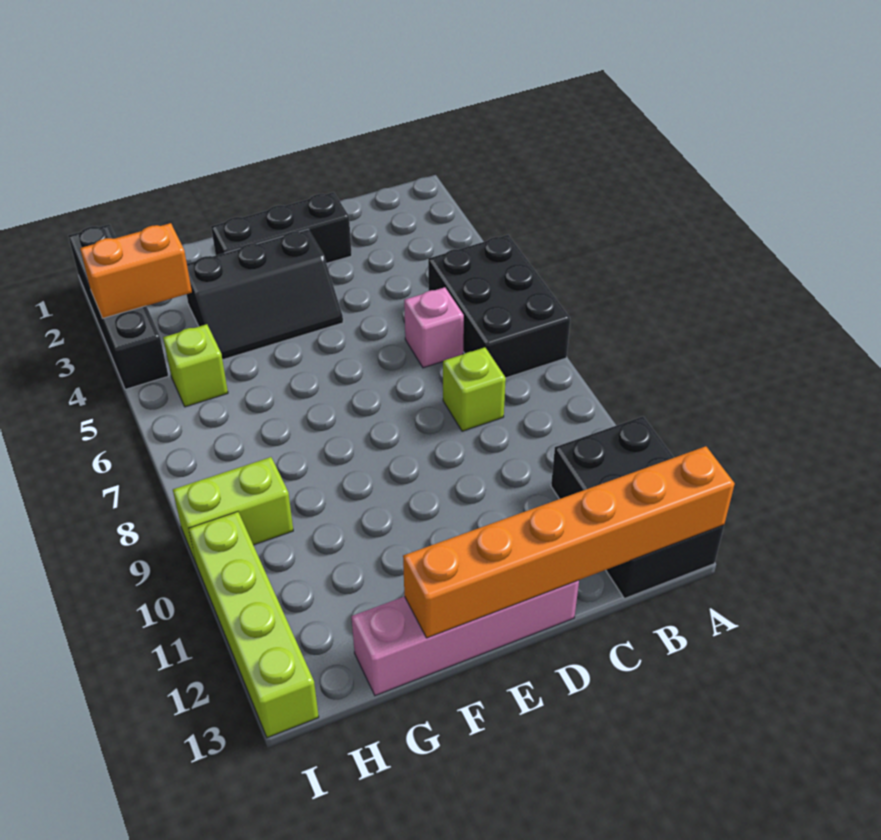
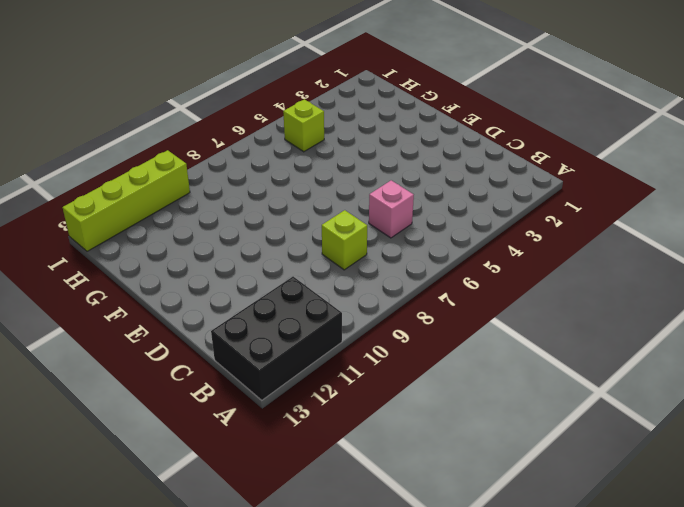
none -> black 2x3 brick [428,235,570,378]
none -> black 1x3 brick [211,192,352,263]
none -> pink 1x4 brick [351,580,579,696]

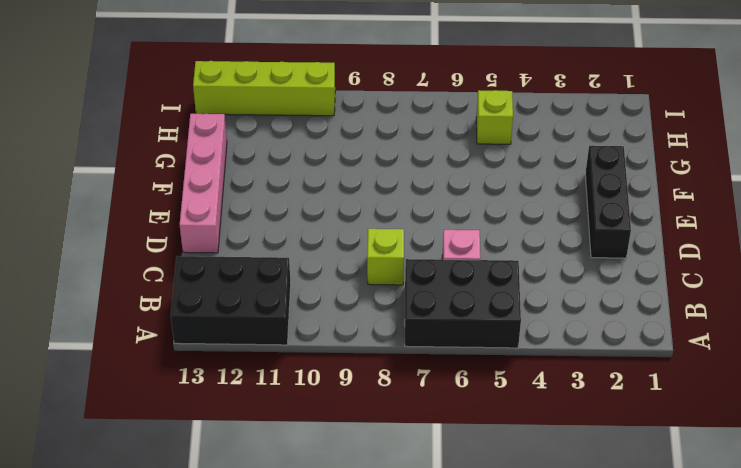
none -> black 2x3 slope [187,229,343,360]
none -> lime 1x2 brick [173,457,293,562]
none -> black 1x4 brick [68,224,168,389]

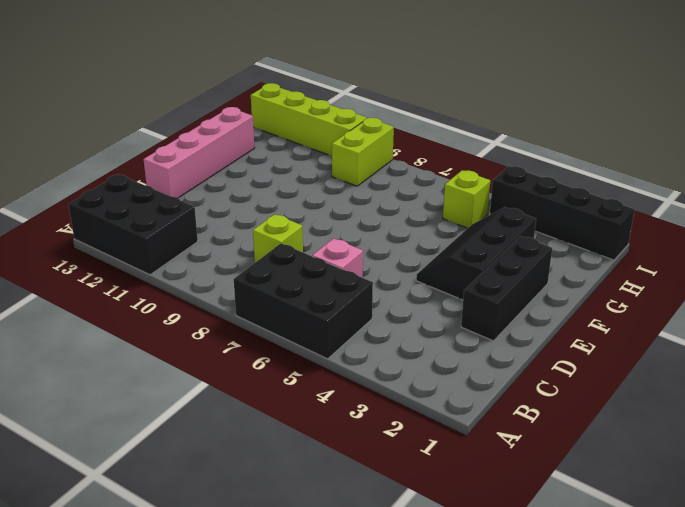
none -> orange 1x6 brick [403,446,735,638]
none -> orange 1x2 brick [80,223,192,318]

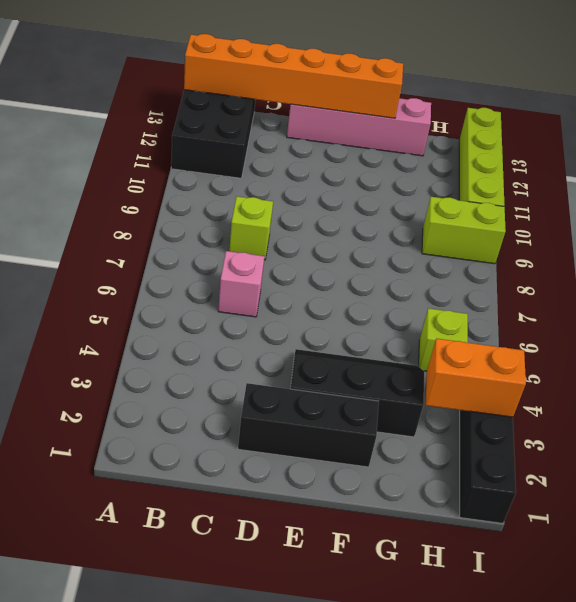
none -> black 2x3 brick [428,235,570,378]

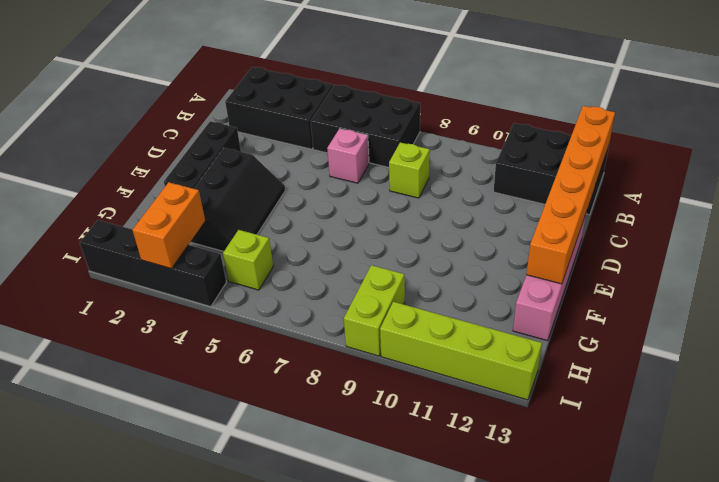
black 2x3 brick [225,67,333,149] -> none

